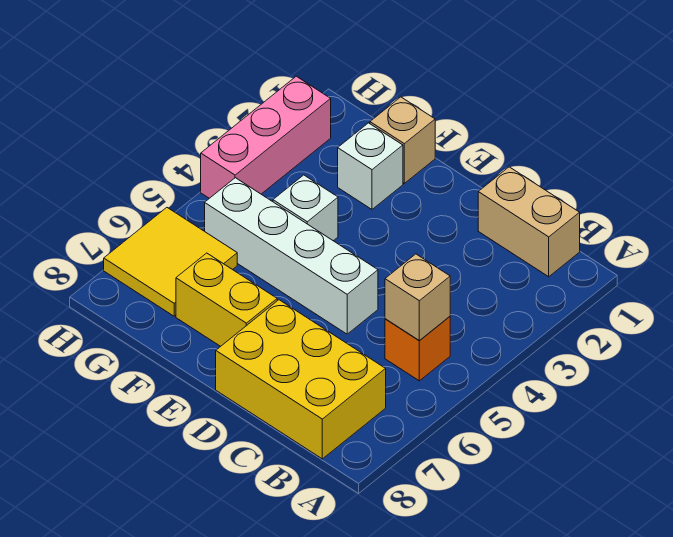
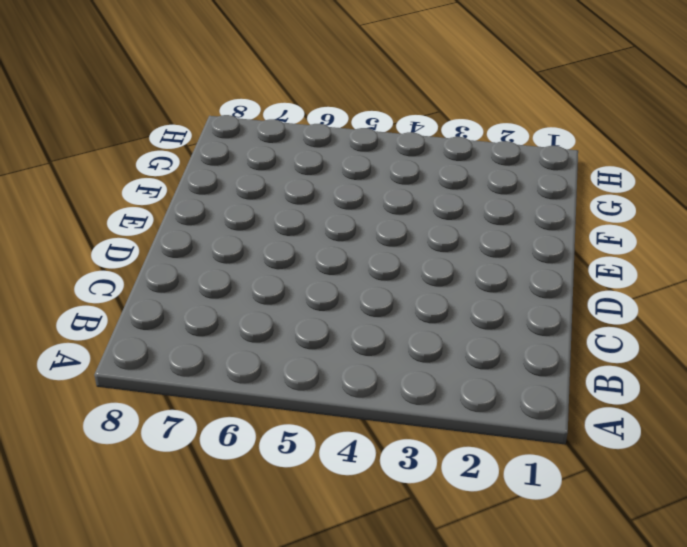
none -> tan 1x2 brick [478,167,580,277]
none -> orange 1x1 brick [385,317,450,381]

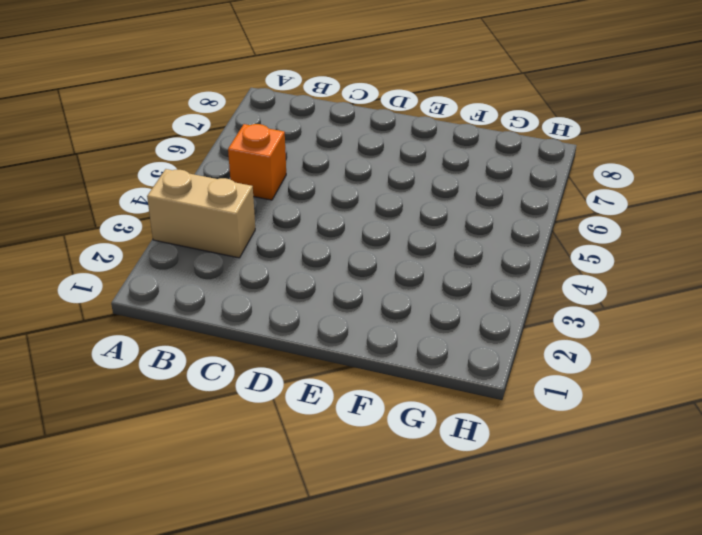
tan 1x2 brick [147,169,255,258] -> tan 1x2 brick moved to [478,167,580,277]
none -> yellow 2x3 brick [216,300,386,459]
none -> white 1x4 brick [205,178,378,334]

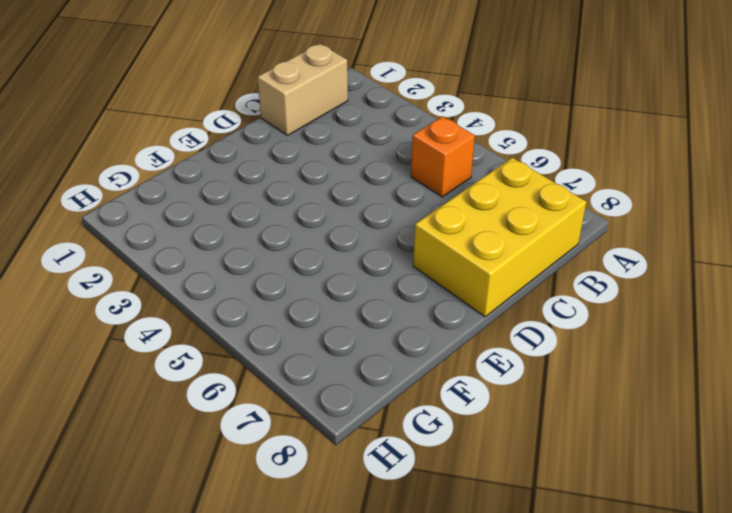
none -> white 1x4 brick [205,178,378,334]
none -> yellow 1x2 brick [176,253,277,346]

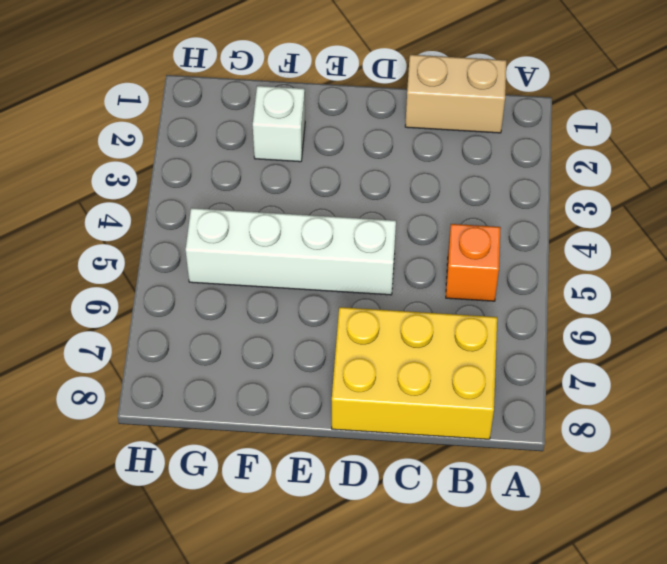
none -> yellow 1x2 brick [176,253,277,346]
none -> tan 1x1 brick [370,97,435,183]

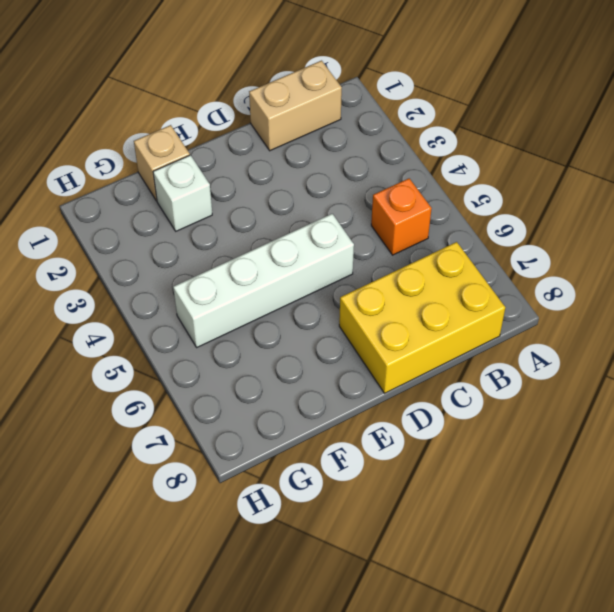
none -> yellow 1x2 brick [176,253,277,346]
none -> white 1x1 brick [273,175,338,241]

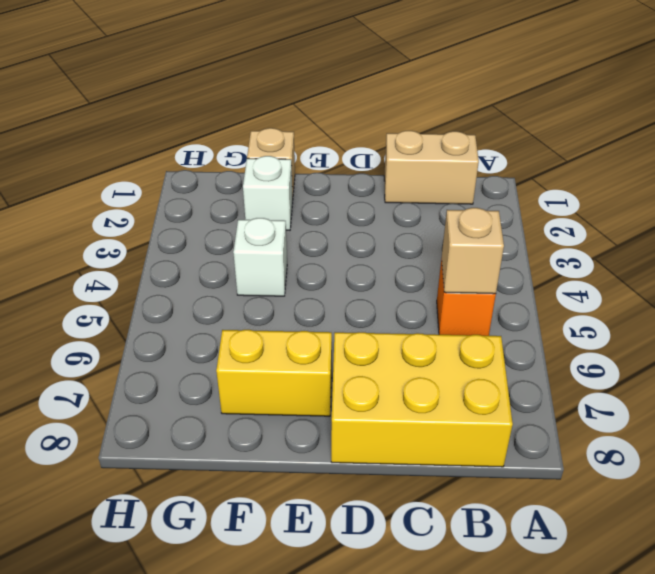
none -> white 1x4 brick [205,178,378,334]
none -> yellow 2x2 tile [104,208,237,316]

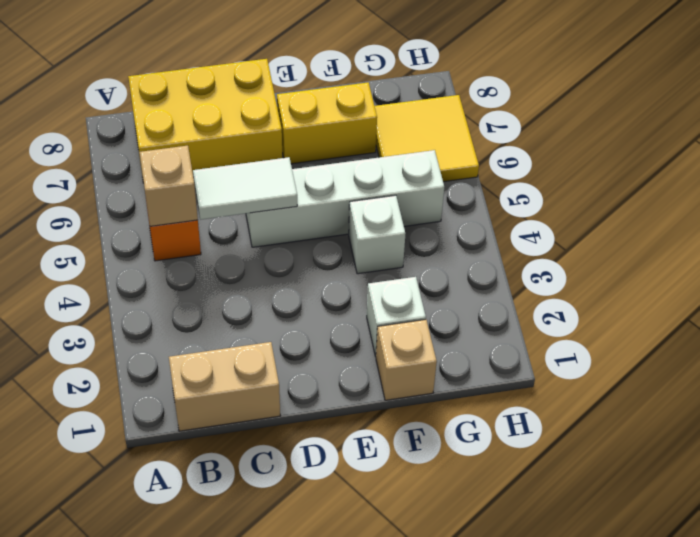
white 1x2 tile [193,157,297,220] -> none
none -> pink 1x3 brick [201,76,331,198]

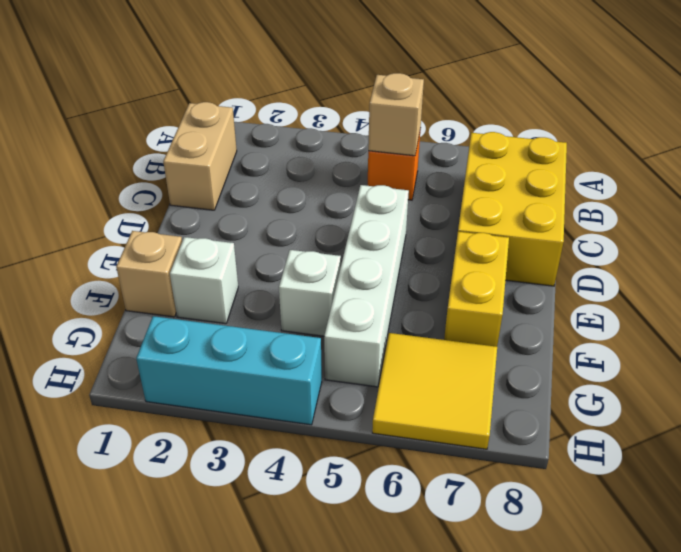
cyan 1x3 brick [136,316,322,425] -> pink 1x3 brick [201,76,331,198]

